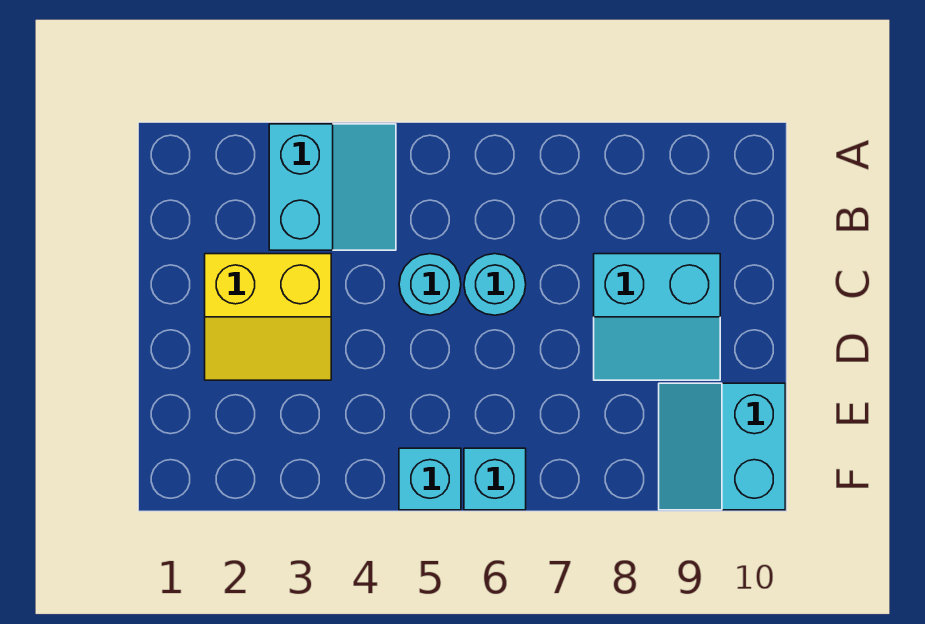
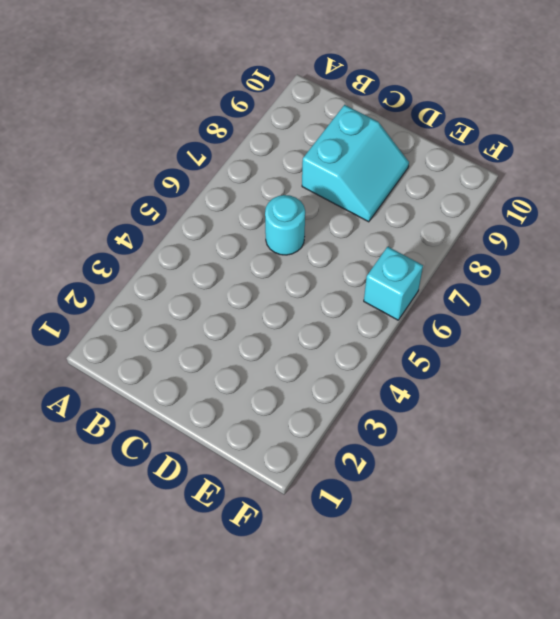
none -> cyan 2x2 slope [269,124,396,250]
none -> yellow 2x2 slope [205,254,331,380]

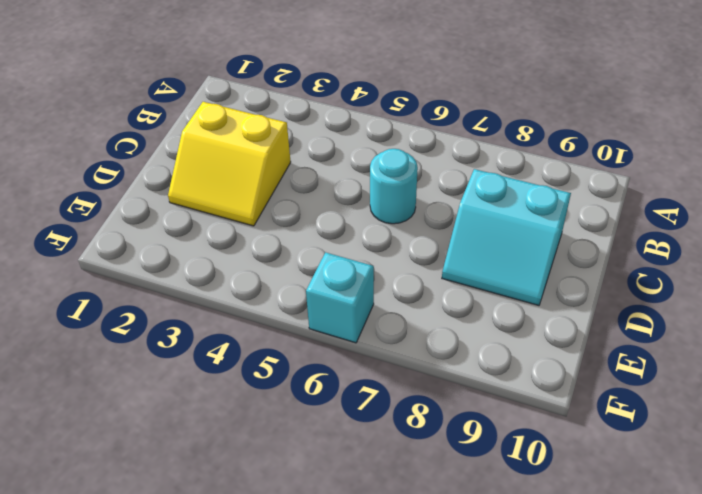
none -> cyan 2x2 slope [269,124,396,250]
none -> cyan 1x1 round brick [399,254,461,315]

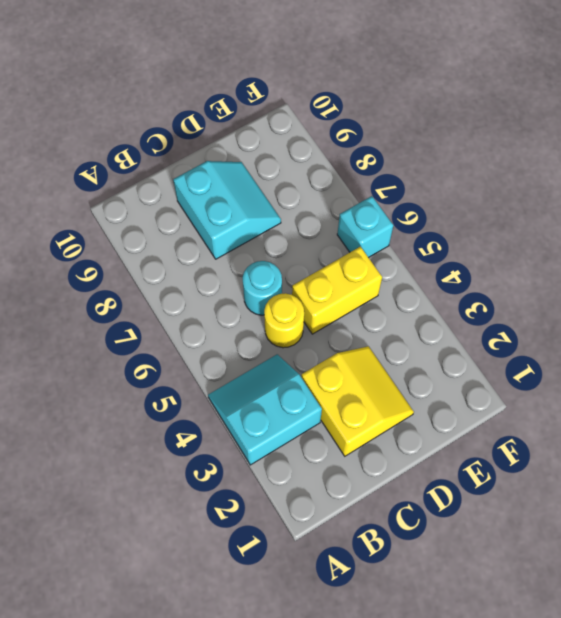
yellow 1x1 round brick [264,293,304,348] -> cyan 1x1 round brick [399,254,461,315]
yellow 1x2 brick [292,246,382,334] -> none
none -> cyan 2x2 slope [659,383,785,510]
none -> cyan 1x1 brick [399,448,461,510]

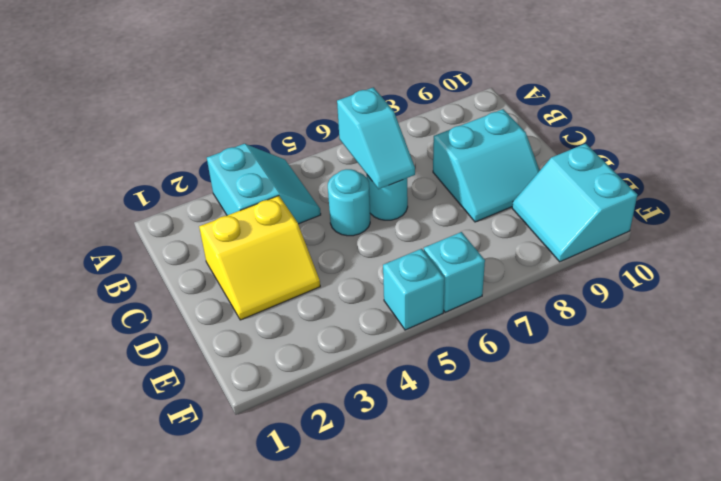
cyan 1x2 slope [337,87,415,189] -> none

